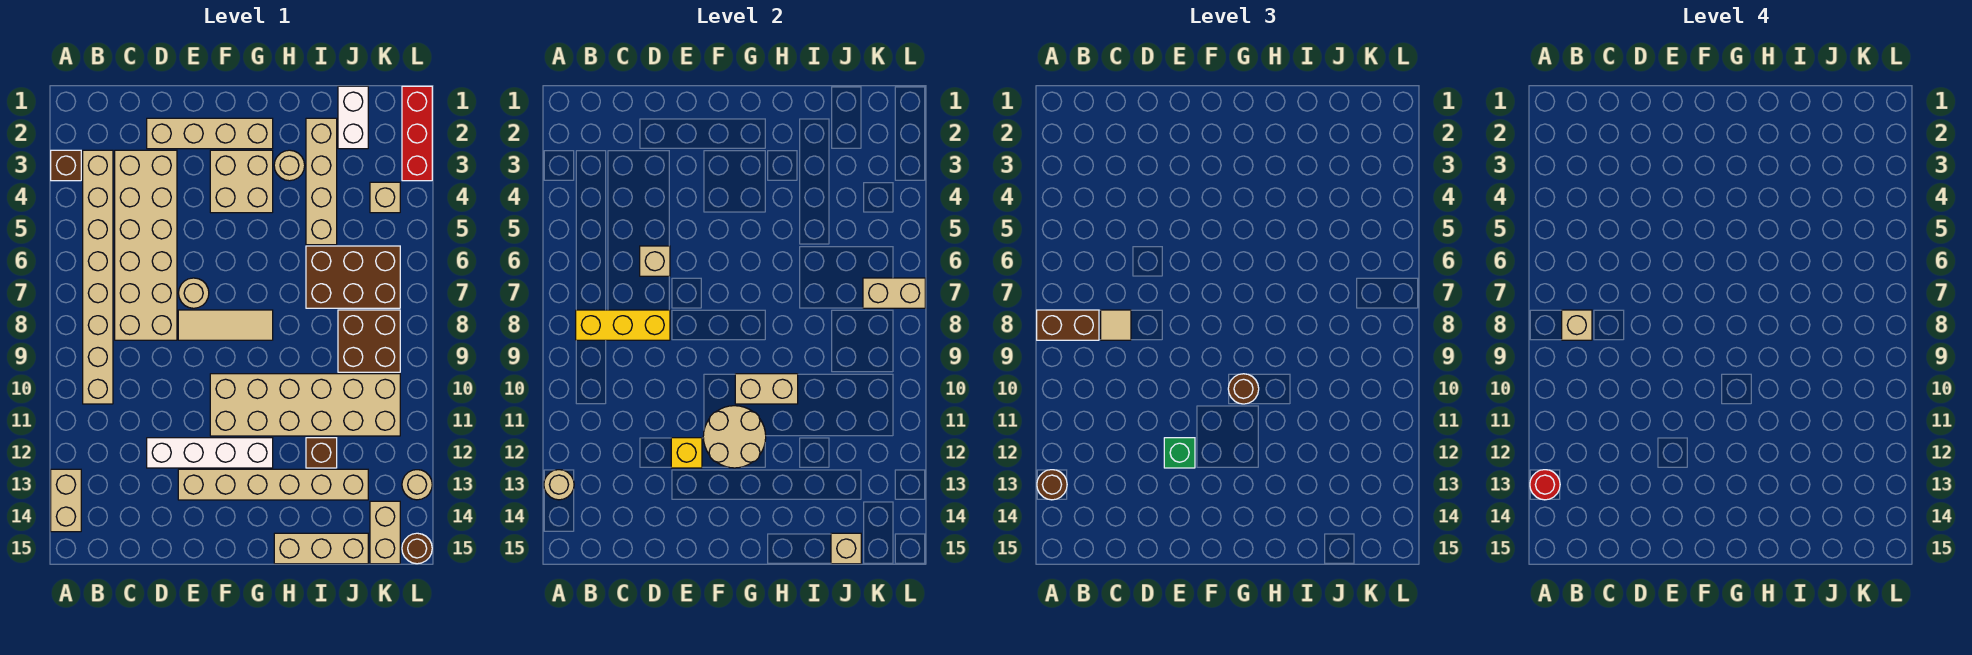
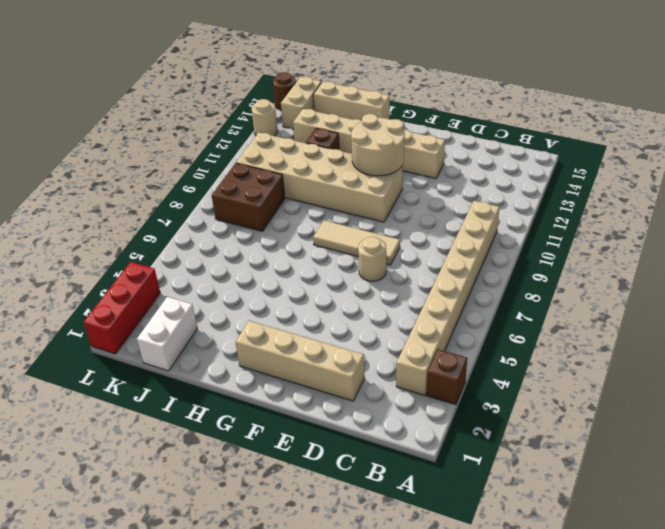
none -> tan 1x2 brick [51,469,81,532]
none -> tan 2x6 brick [115,150,177,340]
none -> white 1x4 brick [147,438,273,468]
none -> tan 2x2 brick [210,150,273,213]

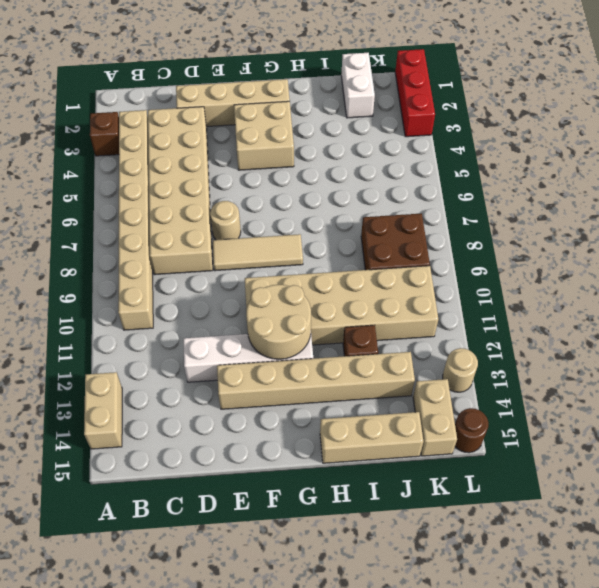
none -> tan 1x1 round brick [274,150,305,181]
none -> tan 1x4 brick [306,118,337,245]
none -> brown 2x3 brick [306,246,400,308]
none -> tan 1x1 brick [370,182,400,213]

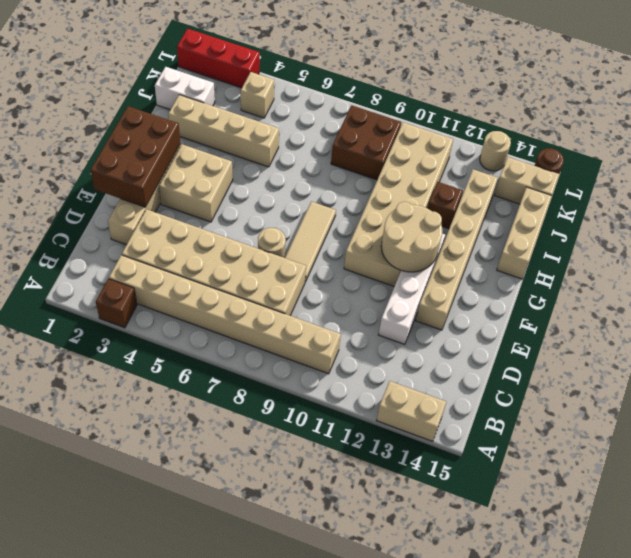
brown 2x3 brick [91,106,180,207] -> brown 2x3 brick moved to [306,246,400,308]
none -> tan 1x1 round brick [274,150,305,181]
none -> tan 1x1 round brick [544,470,574,500]
none -> yellow 1x3 brick [576,310,670,340]
none -> tan 1x1 brick [640,246,670,276]

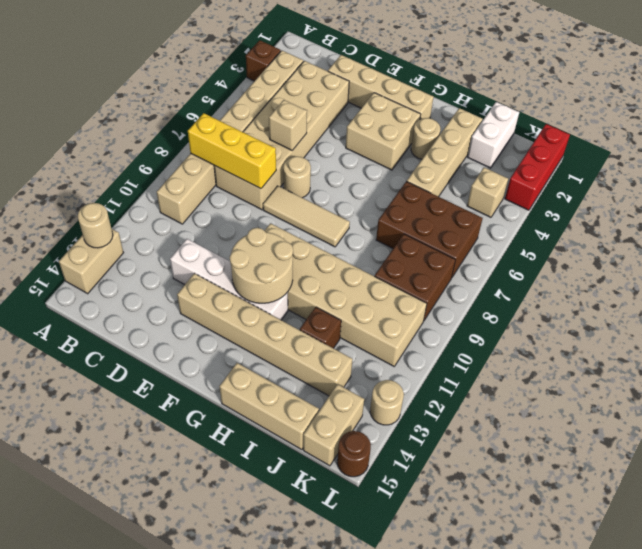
none -> yellow 1x1 brick [671,438,702,468]
none -> tan 1x2 brick [735,374,798,404]
none -> tan 1x1 brick [831,533,861,564]
none -> tan 1x2 brick [863,278,925,308]

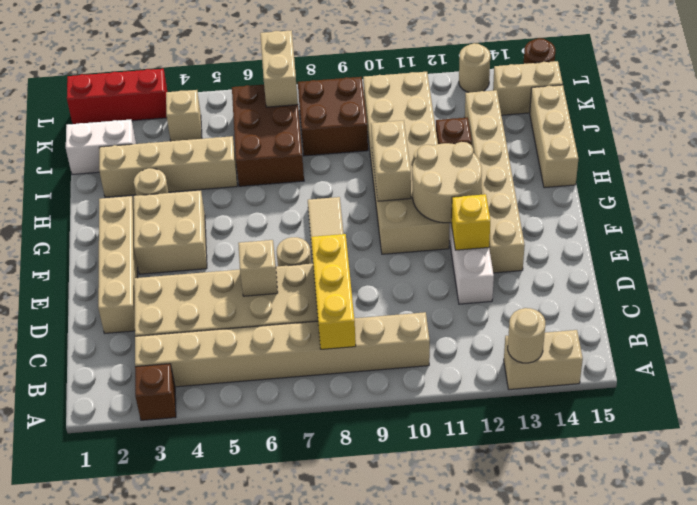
none -> tan 1x1 brick [831,533,861,564]
none -> brown 1x2 brick [1037,310,1099,340]
none -> brown 1x1 round brick [1037,470,1067,500]
none -> tan 1x1 tile [1101,310,1131,340]

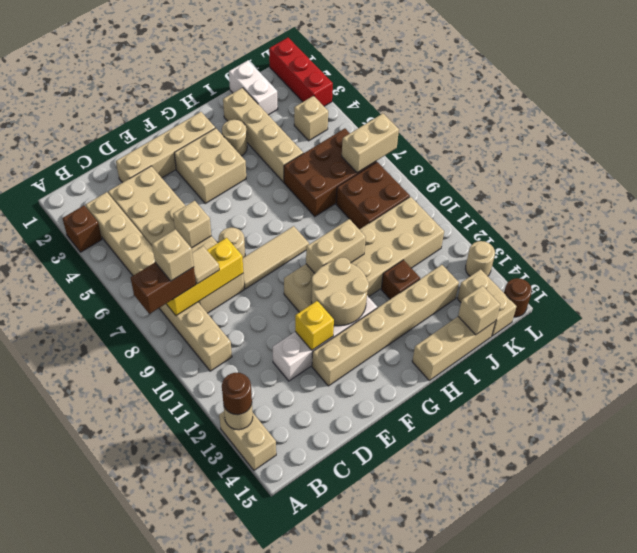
none -> green 1x1 brick [1164,438,1195,468]
none -> brown 1x1 round brick [1228,374,1259,404]
none -> red 1x1 round brick [1530,470,1560,500]

